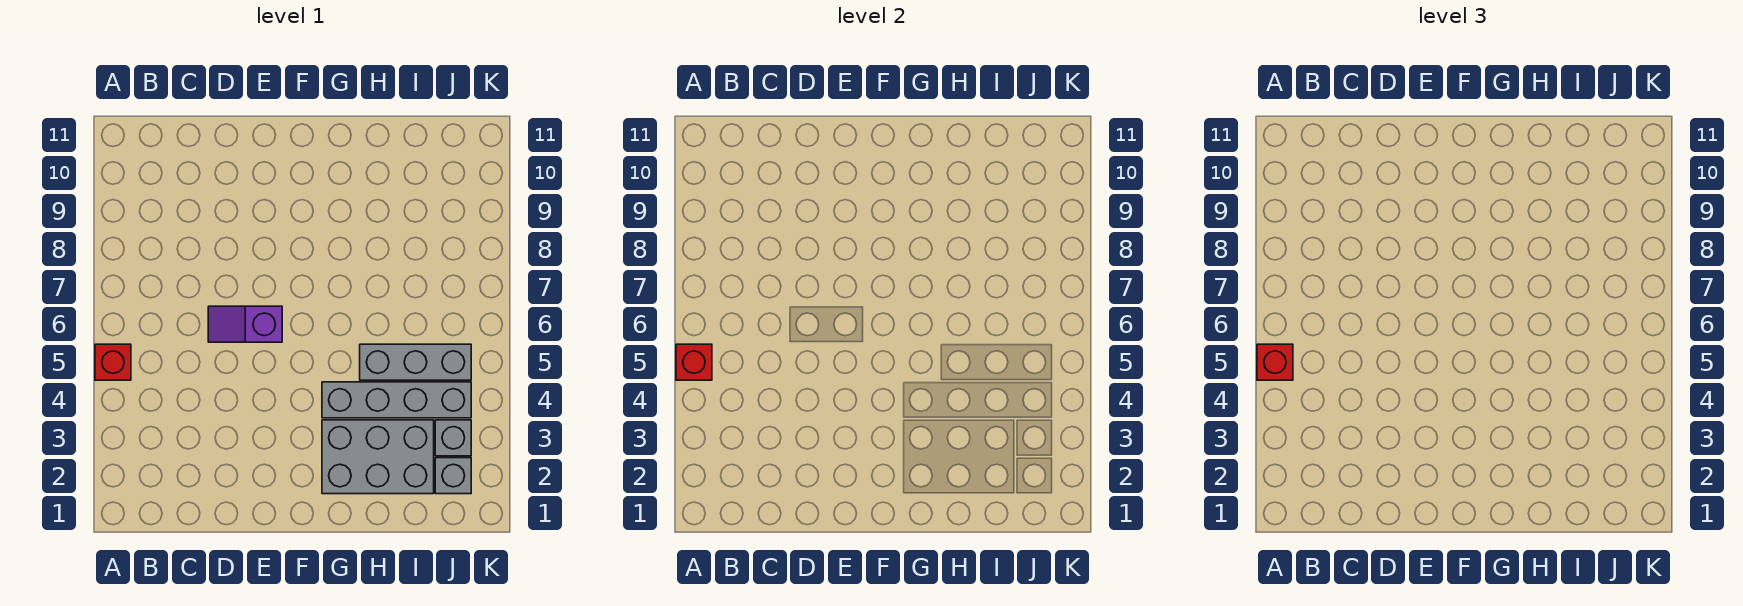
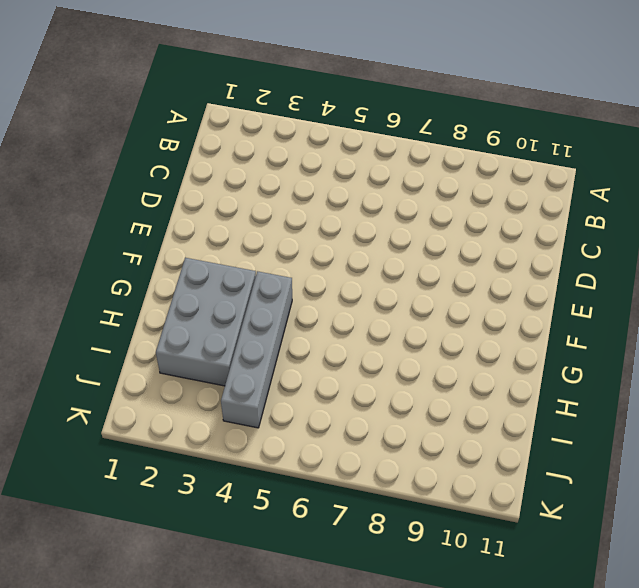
none -> red 1x1 brick [95,344,131,380]
none -> purple 1x2 slope [208,306,282,342]

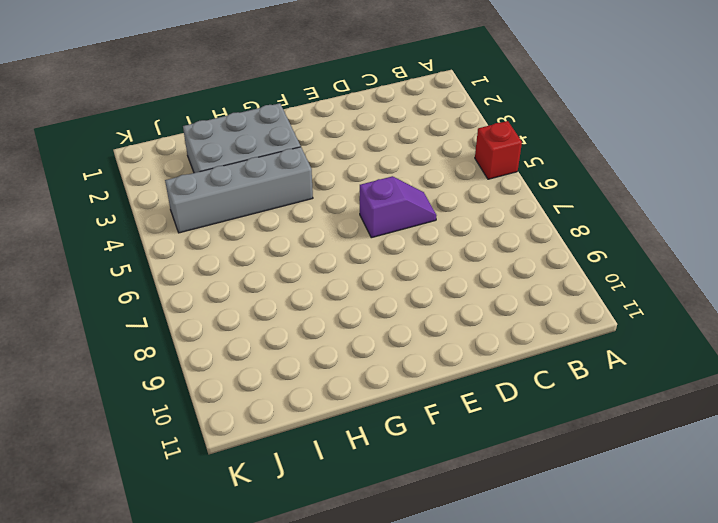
none -> grey 1x3 brick [360,344,471,380]
none -> grey 1x1 brick [435,458,471,494]

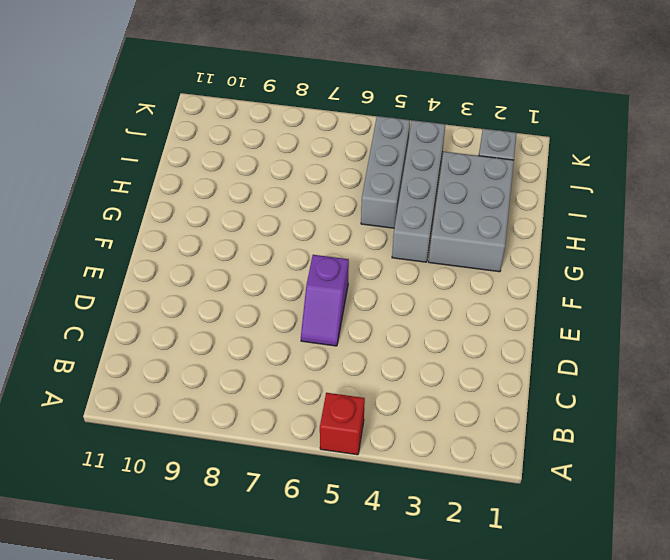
none -> grey 1x1 brick [435,420,471,456]
none -> red 1x1 brick [676,344,712,380]

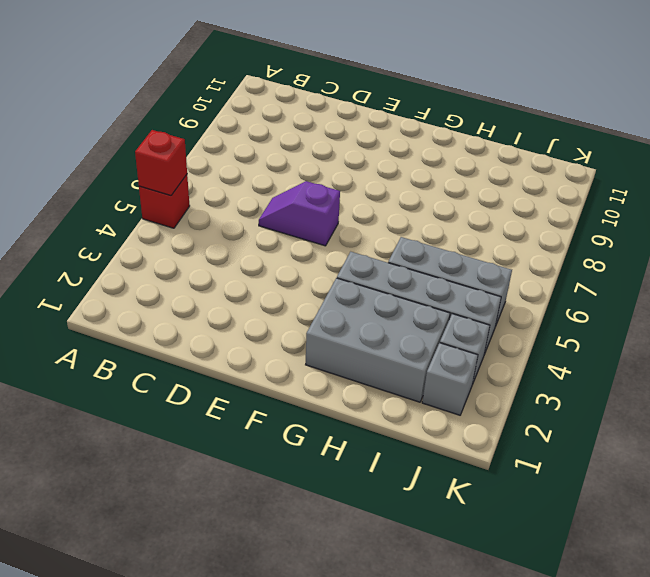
none -> red 1x1 brick [1257,344,1293,380]

